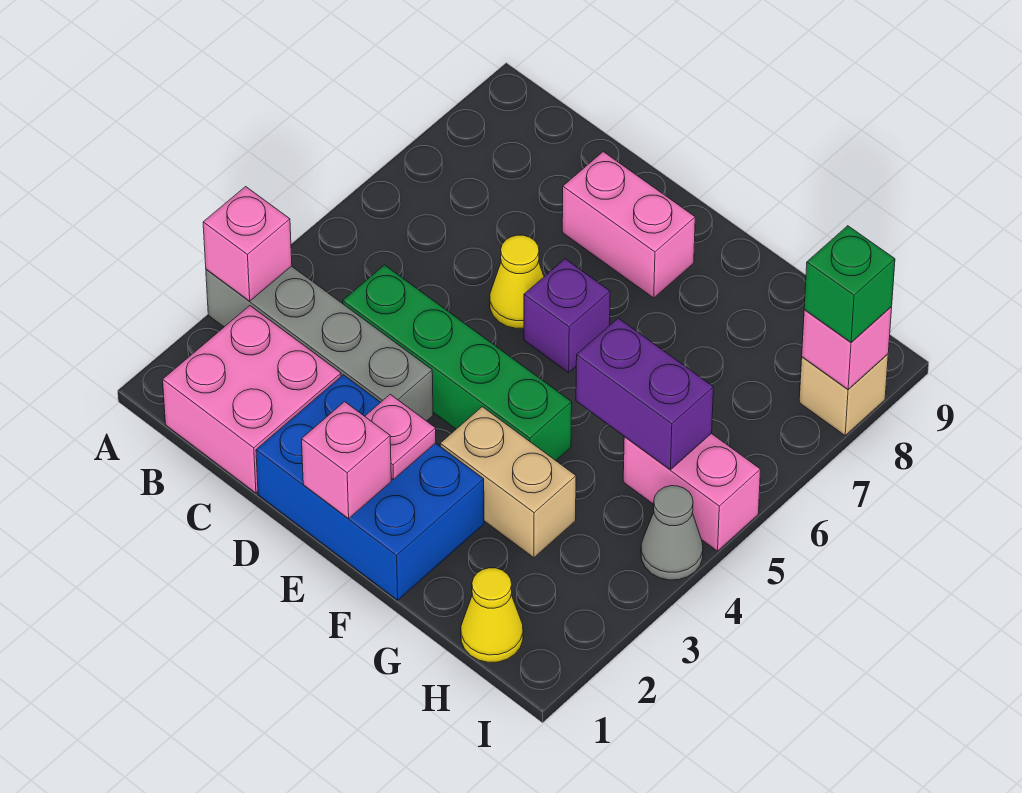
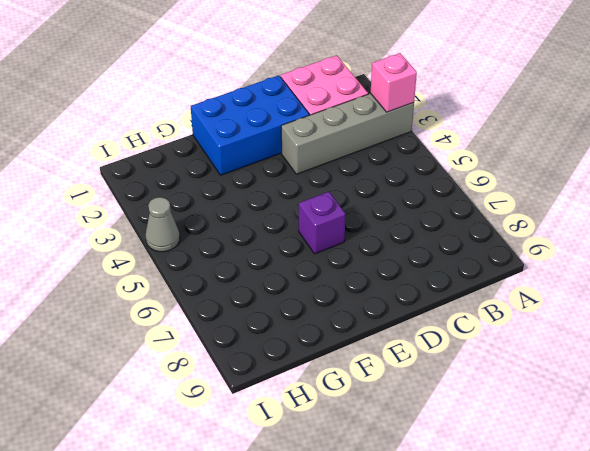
none -> green 1x4 brick [343,265,572,460]
none -> yellow 1x1 cone [490,235,544,328]
none -> pink 1x2 brick [562,152,695,298]

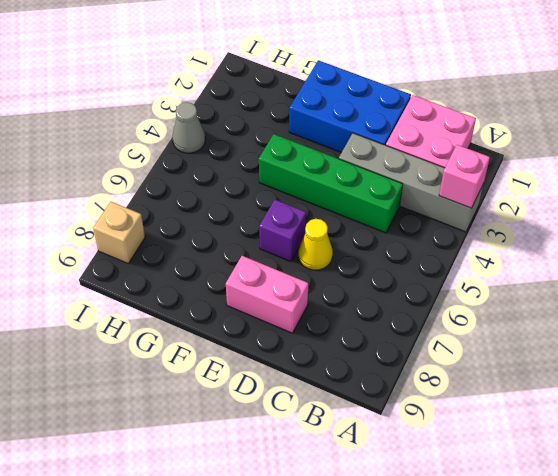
none -> tan 1x2 brick [440,407,576,558]
none -> yellow 1x1 cone [461,568,523,662]
none -> pink 1x2 brick [623,433,761,551]

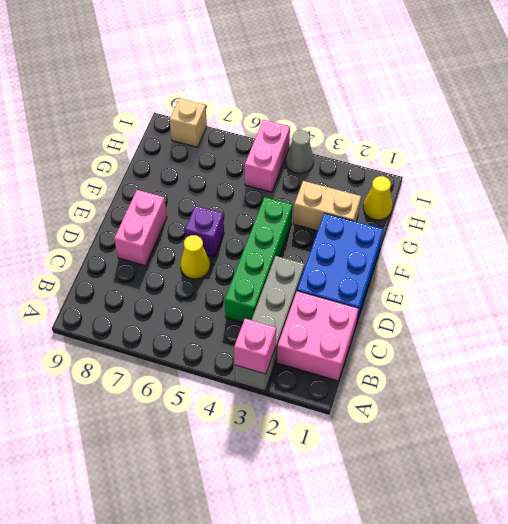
tan 1x2 brick [293,181,361,231] -> tan 1x2 brick turned to [440,407,576,558]
none -> pink 1x1 brick [302,402,391,519]
none -> pink 1x1 plate [365,394,436,480]
none -> purple 1x2 brick [576,318,713,470]

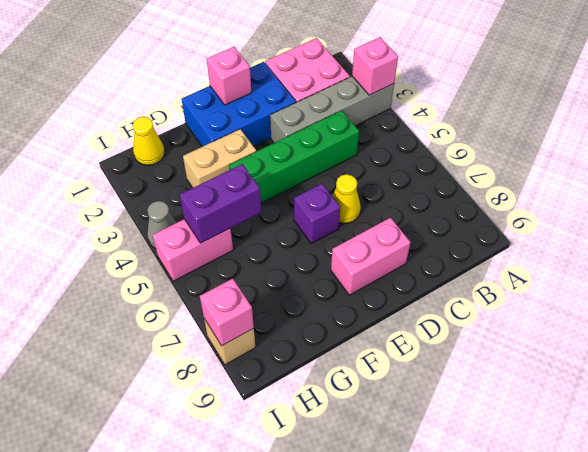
none -> pink 1x1 plate [365,394,436,480]
none -> green 1x1 brick [804,226,895,342]

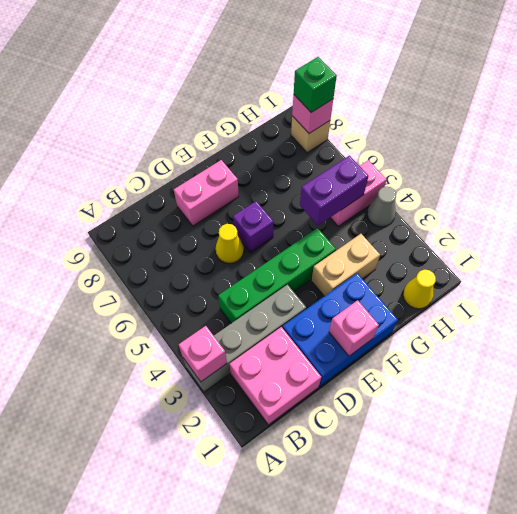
none -> pink 1x1 plate [365,394,436,480]

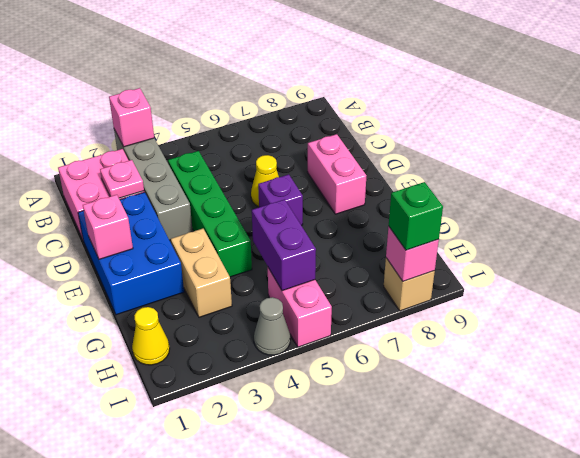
pink 1x1 plate [100,160,144,198] -> pink 1x1 plate moved to [365,394,436,480]

